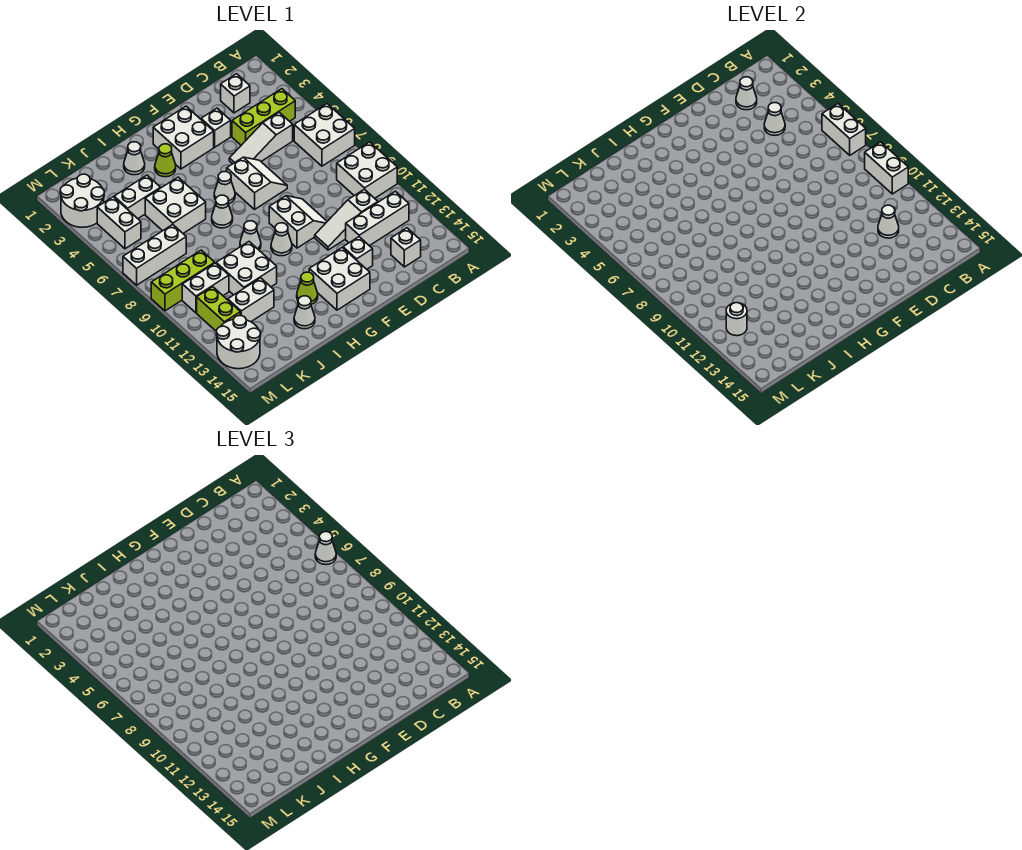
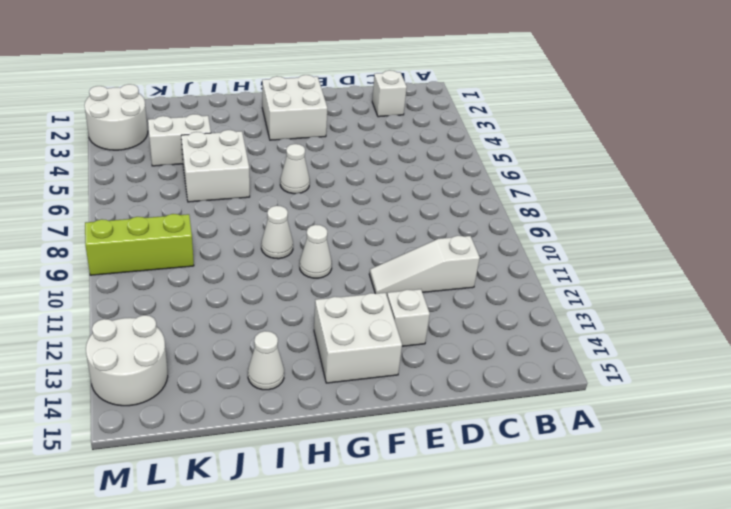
none -> white 2x2 brick [294,104,355,166]
none -> white 2x2 brick [337,142,397,198]
none -> lime 1x3 brick [232,89,295,145]
none -> white 1x3 brick [346,191,409,246]

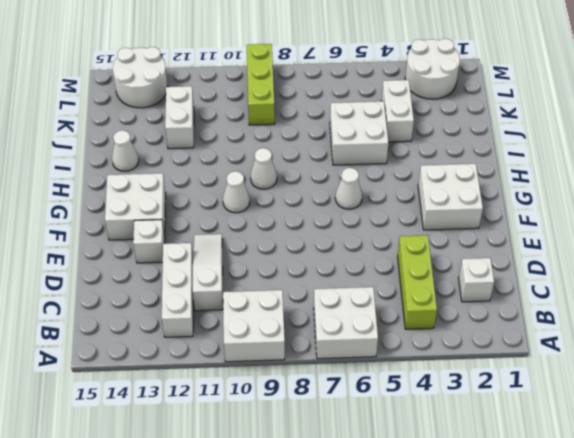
none -> white 1x3 slope [229,112,293,164]
none -> white 1x1 brick [391,228,421,267]
none -> white 1x1 brick [201,108,231,147]
none -> white 2x2 slope [227,157,287,209]

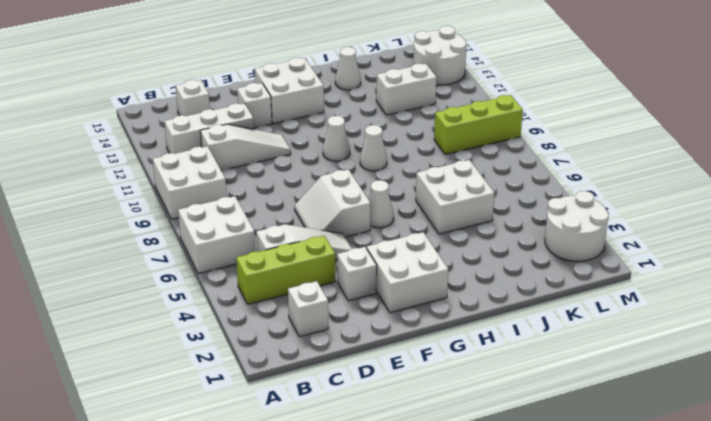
none -> white 2x2 slope [269,196,327,248]
none -> lime 1x1 cone [155,144,176,177]
none -> white 1x1 cone [212,195,233,228]
none -> lime 1x1 cone [297,272,318,304]

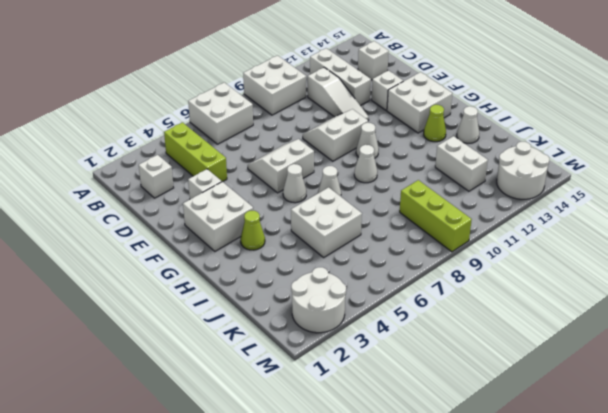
none -> white 1x3 slope [229,112,293,164]
none -> white 1x1 cone [124,142,145,175]
none -> white 2x2 brick [216,242,277,295]
none -> white 1x2 brick [114,175,160,219]

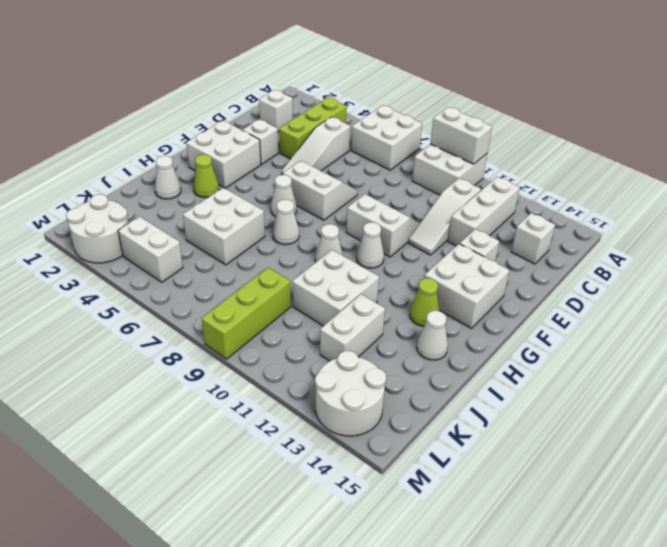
none -> white 1x2 brick [114,175,160,219]
none -> white 1x3 brick [123,225,186,285]
none -> white 1x2 brick [182,263,229,313]
none -> lime 1x2 brick [197,287,240,332]

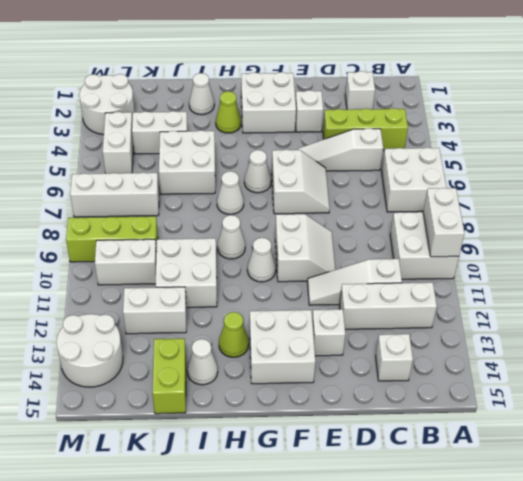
lime 1x2 brick [152,338,186,414] -> lime 1x2 brick moved to [197,287,240,332]
none -> white 1x2 brick [822,104,866,155]
none -> white 1x1 cone [736,77,757,110]
none -> white 1x1 cone [764,103,785,135]
none -> white 1x1 cone [878,205,899,238]

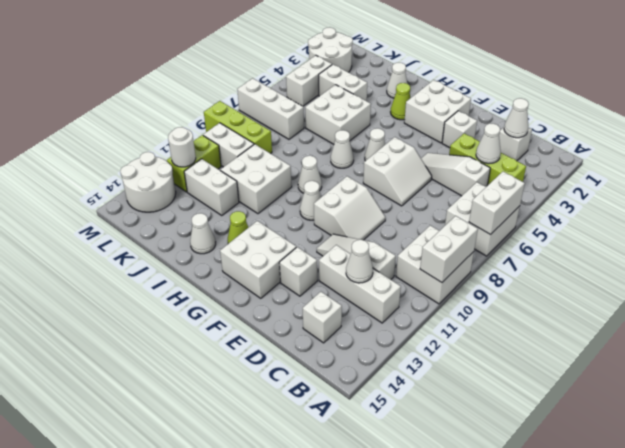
none -> white 1x1 cone [315,532,336,565]

